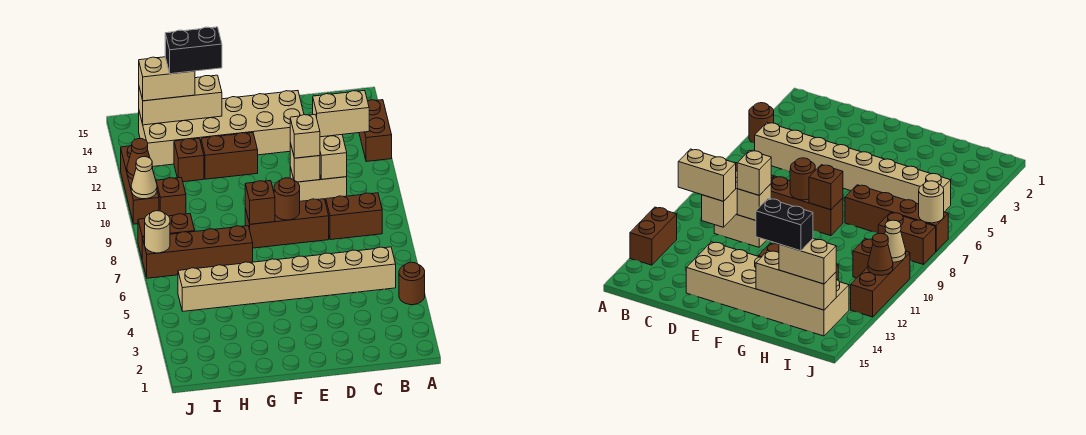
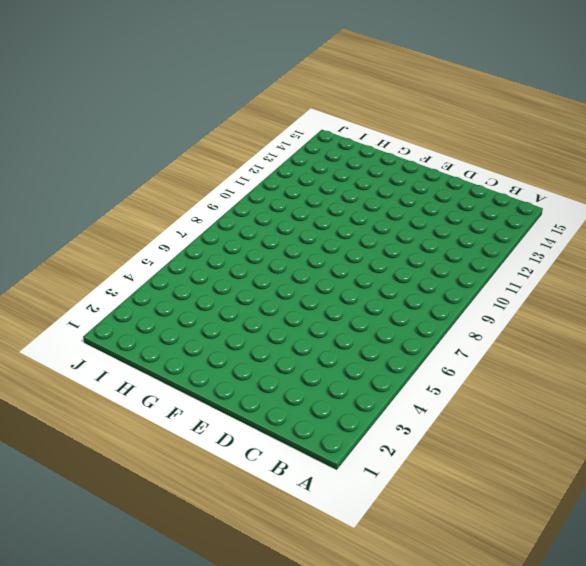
none -> brown 1x1 round brick [399,262,425,305]
none -> brown 1x2 brick [359,100,392,162]
none -> tan 1x8 brick [178,247,396,311]

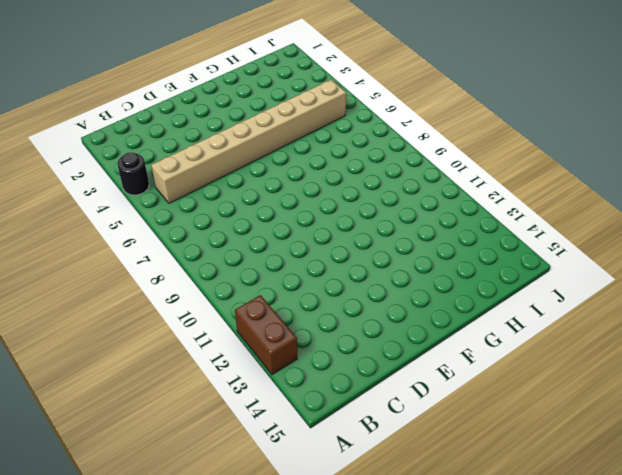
black 1x1 round brick [117,152,149,195] -> brown 1x1 round brick [399,262,425,305]
none -> brown 1x2 brick [326,193,382,240]
none -> tan 1x2 brick [290,167,347,202]
none -> brown 1x3 brick [245,199,329,248]

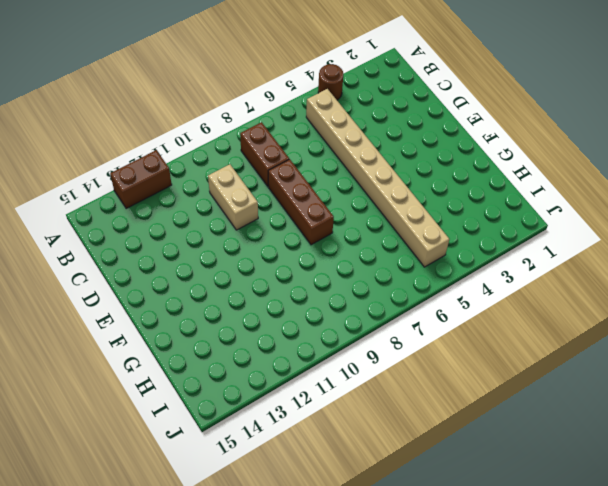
none -> tan 2x6 brick [139,91,304,167]
none -> brown 1x2 brick [201,133,258,179]
none -> brown 1x4 brick [142,226,253,278]

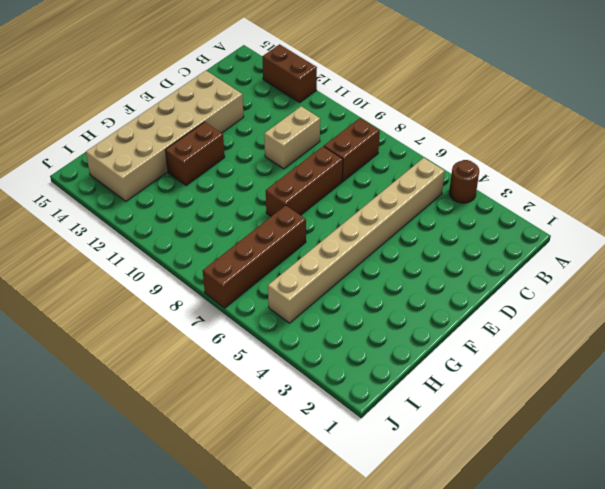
none -> brown 1x1 brick [174,139,204,182]
none -> brown 1x2 brick [138,214,195,257]
none -> brown 1x1 brick [156,178,186,216]

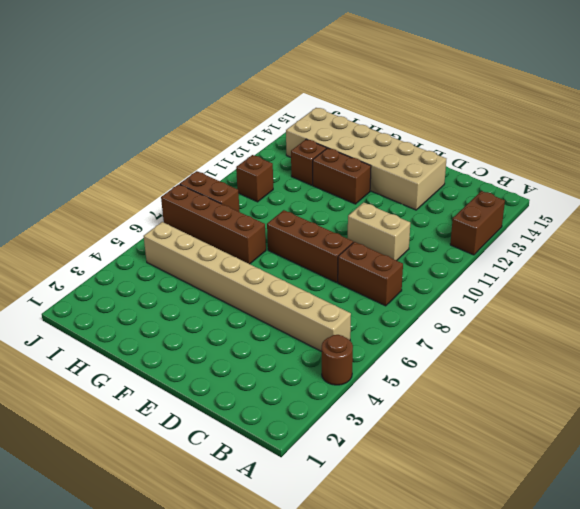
none -> brown 1x3 brick [121,145,159,224]
none -> tan 1x2 brick [320,135,347,179]
none -> tan 1x1 brick [290,143,320,182]

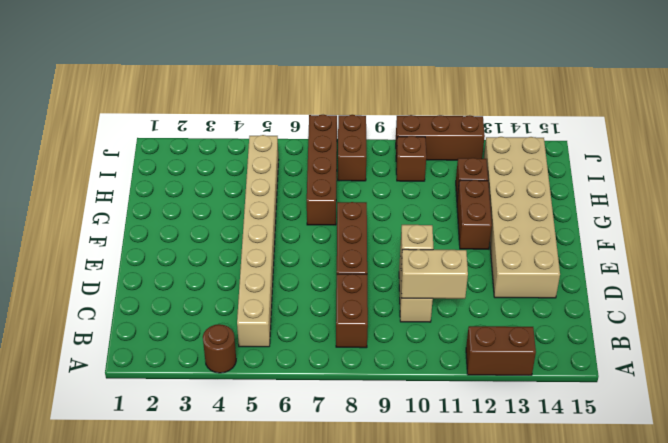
none -> brown 1x1 round brick [274,178,300,220]
none -> brown 1x1 brick [245,181,275,224]
none -> tan 1x3 brick [139,75,222,125]

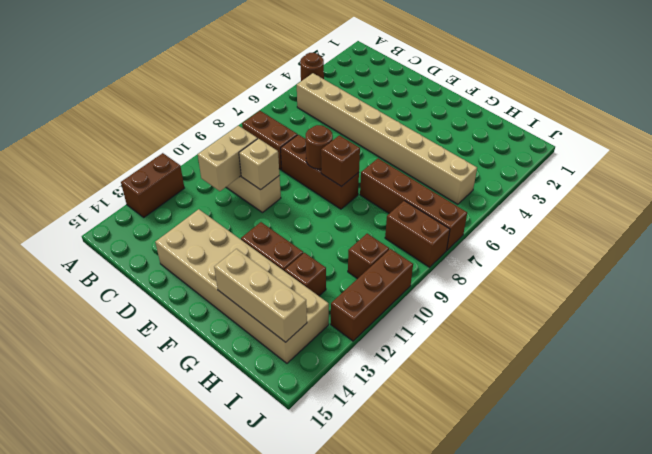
none -> tan 1x1 round brick [145,211,170,253]
none -> tan 1x1 cone [131,157,157,199]
none -> brown 1x1 cone [127,139,153,179]

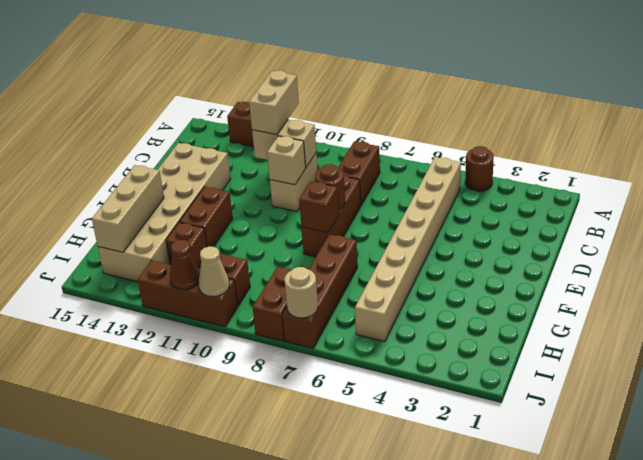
none -> tan 1x1 brick [290,114,320,158]
none -> tan 1x2 brick [139,57,195,101]
none -> black 1x2 brick [165,27,222,74]

